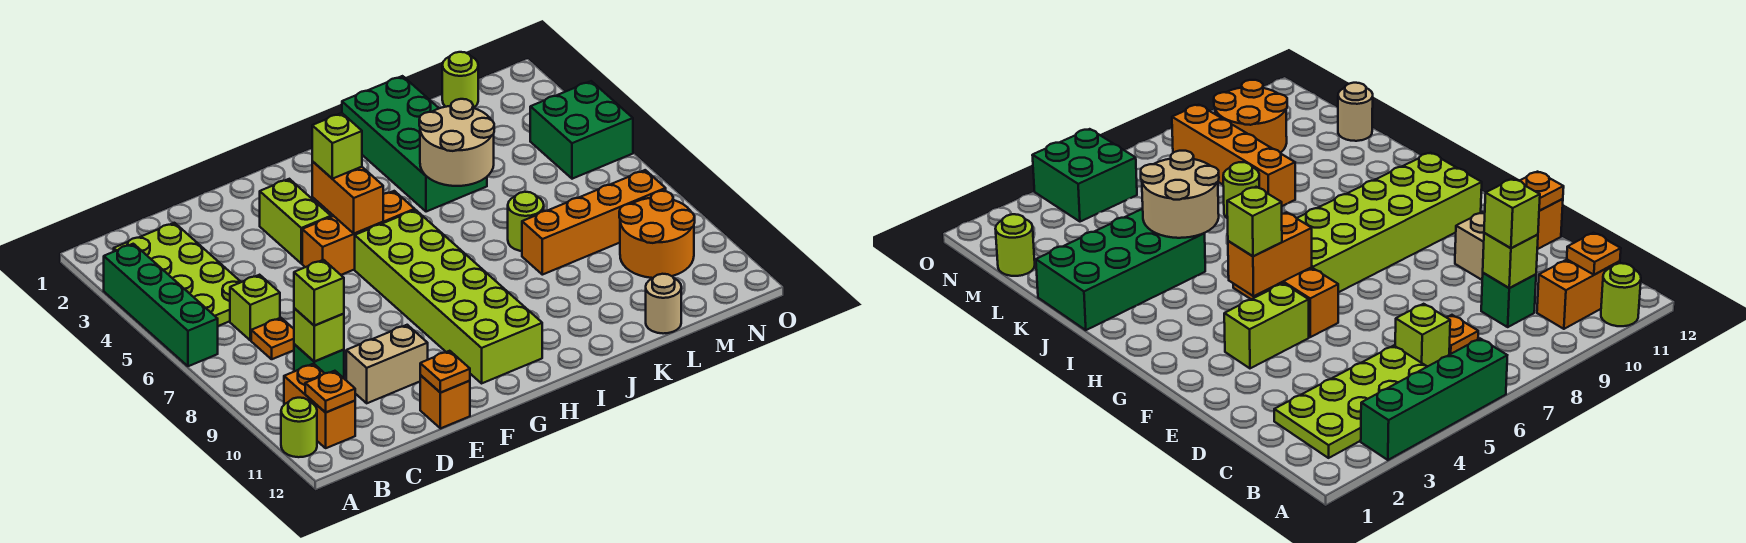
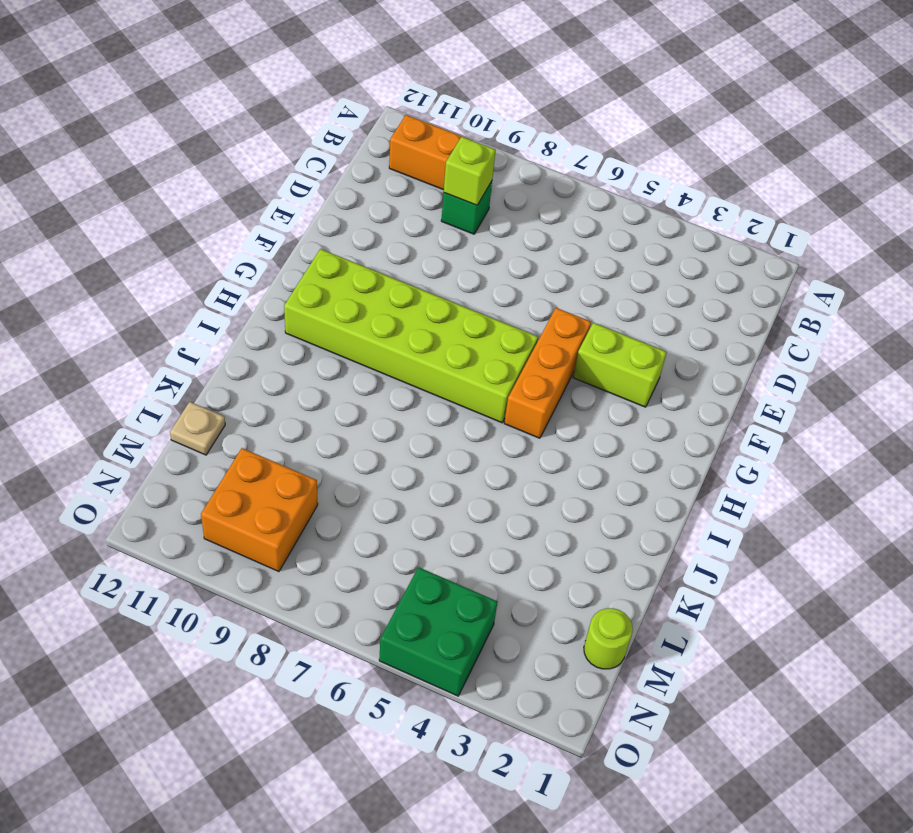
tan 1x1 plate [170,402,225,455] -> tan 1x1 round brick [646,274,681,334]
orange 2x2 brick [201,448,318,572] -> orange 2x2 round brick [619,191,695,278]
none -> green 1x4 brick [104,244,218,366]
none -> lime 1x1 round brick [281,398,317,457]
none -> lime 2x4 plate [114,223,241,326]

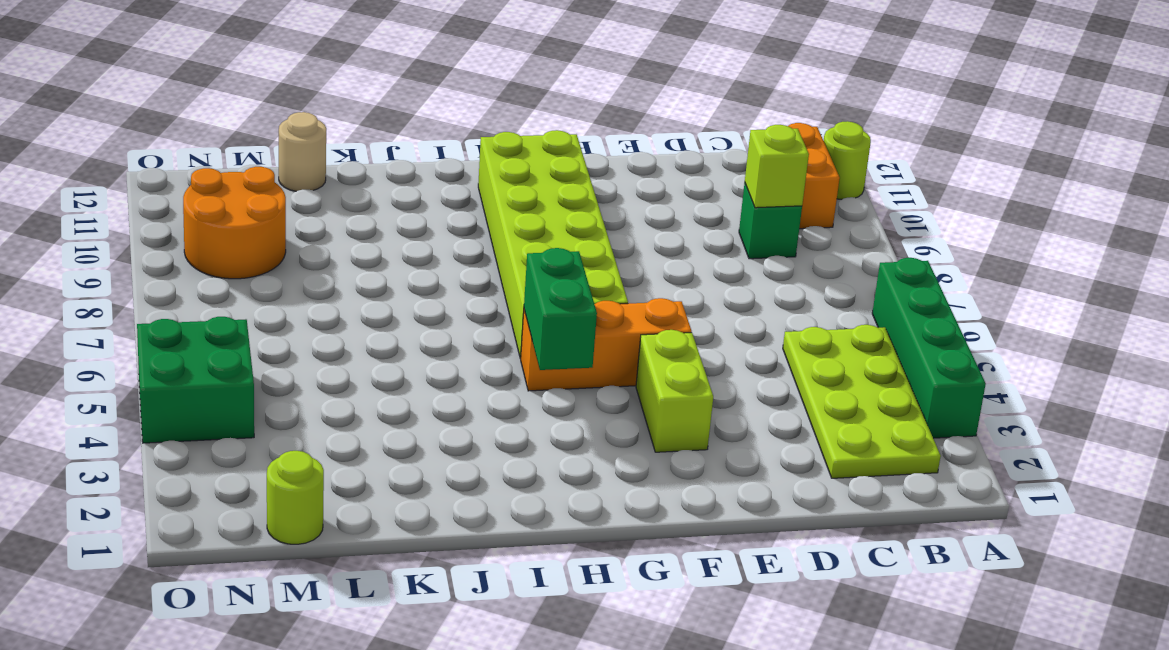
green 1x2 brick [524,248,597,370] -> none
none -> lime 1x1 brick [230,275,280,340]
none -> orange 1x1 plate [251,318,294,359]
none -> tan 1x2 brick [346,325,428,403]

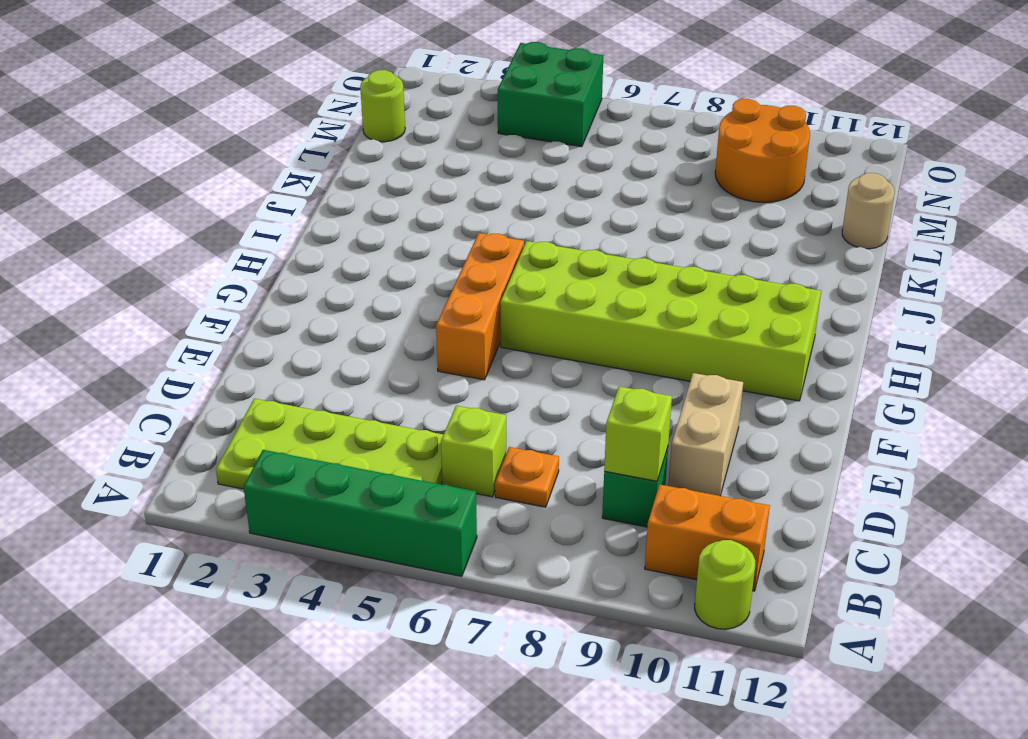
none -> orange 1x1 brick [420,375,470,428]
none -> lime 1x2 brick [260,179,331,263]
none -> green 2x4 brick [342,76,487,212]

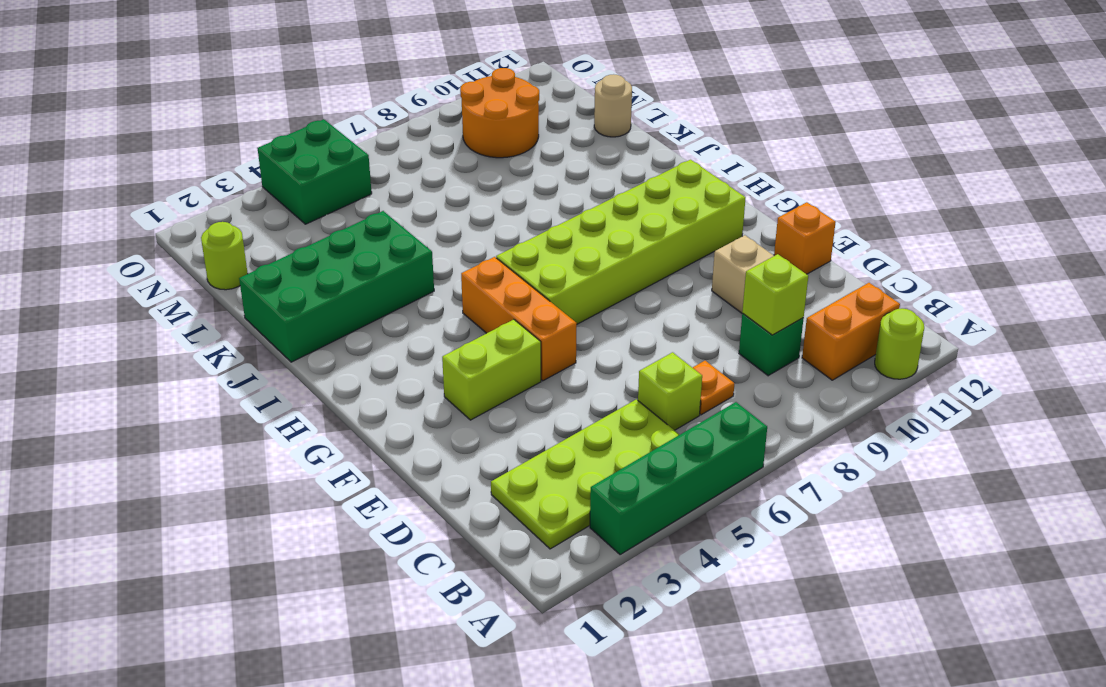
none -> lime 1x1 round brick [508,192,544,251]
none -> orange 1x4 brick [522,170,666,275]
none -> orange 1x1 plate [305,371,355,412]

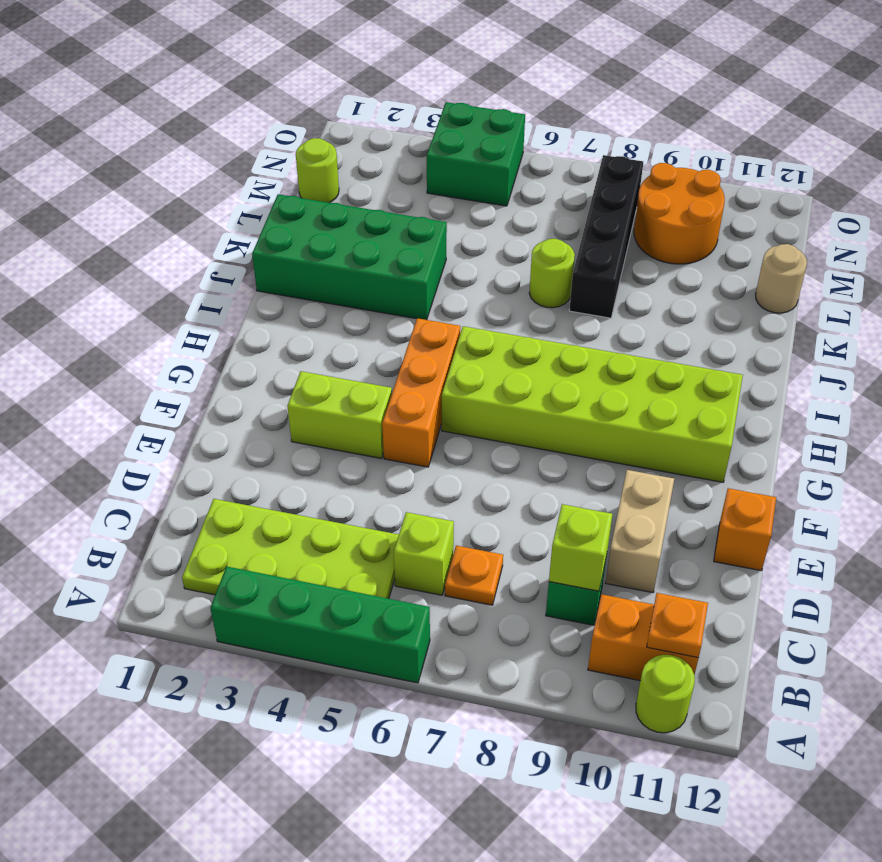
black 1x4 brick [569,155,643,318] -> orange 1x4 brick [522,170,666,275]
none -> orange 1x1 plate [420,351,470,393]
none -> orange 1x2 brick [312,161,383,234]
none -> tan 2x2 round brick [419,99,494,186]

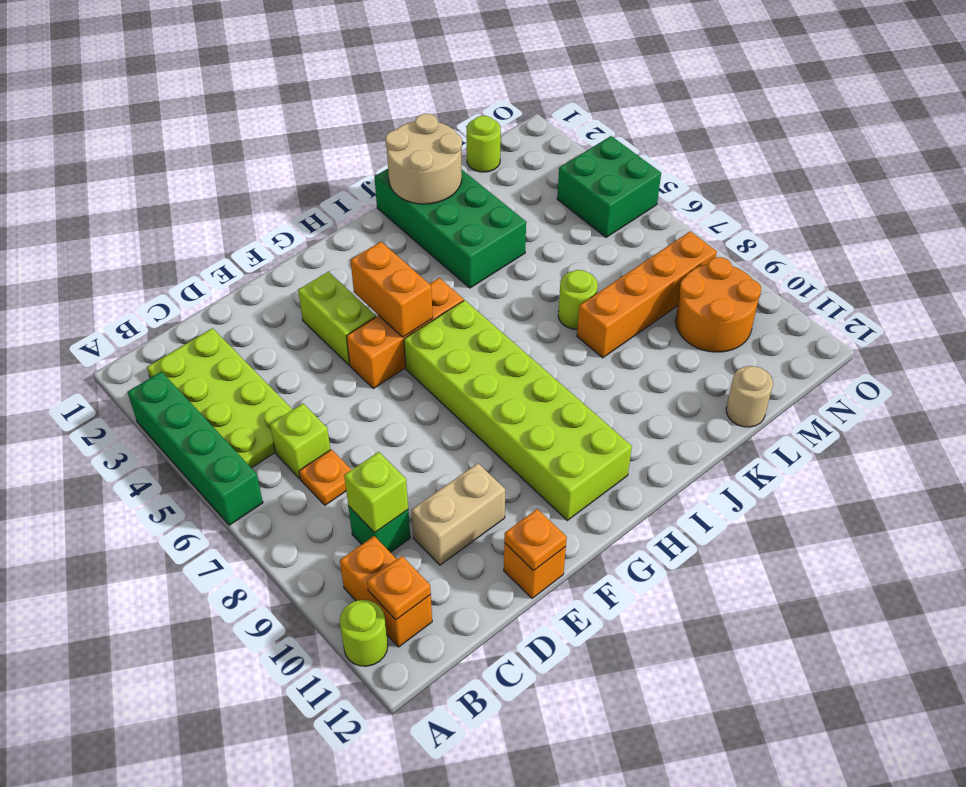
tan 2x2 round brick [385,114,462,204] -> tan 2x2 round brick moved to [419,99,494,186]
none -> lime 1x1 brick [294,260,344,326]
none -> lime 1x1 brick [312,113,362,179]

